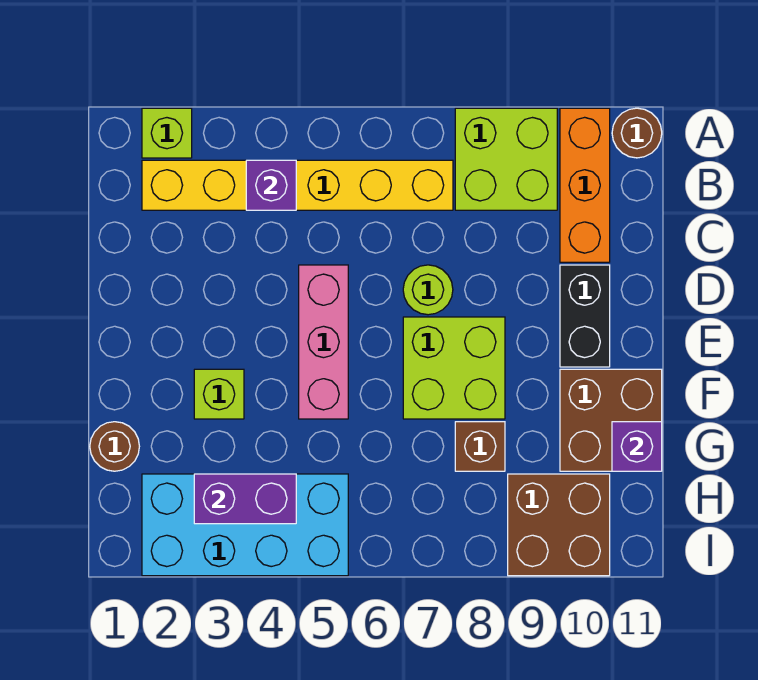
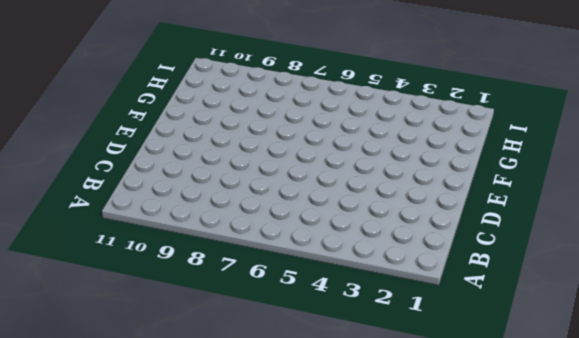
none -> lime 1x1 brick [142,108,192,158]
none -> lime 2x2 brick [455,108,557,210]
none -> orange 1x3 brick [560,108,610,262]

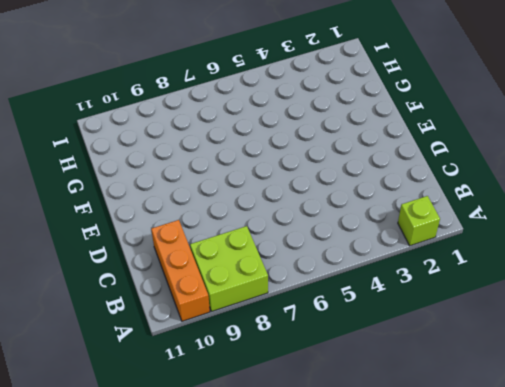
none -> brown 1x1 round brick [612,108,662,158]
none -> yellow 1x6 brick [142,160,453,210]
none -> pink 1x3 brick [299,265,348,419]

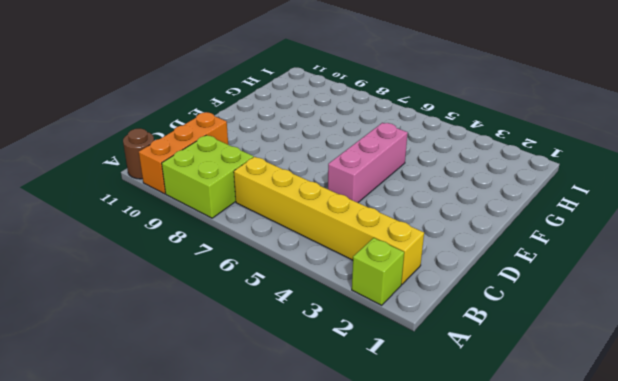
none -> lime 1x1 round brick [403,265,453,315]
none -> black 1x2 brick [560,265,610,367]
none -> lime 2x2 brick [403,317,505,419]

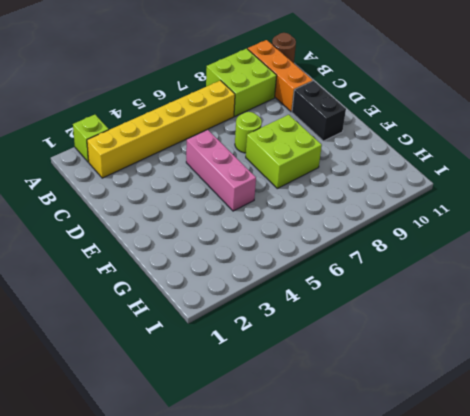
none -> lime 1x1 brick [194,369,244,419]
none -> brown 2x2 brick [560,369,662,471]
none -> brown 1x1 round brick [90,422,139,471]

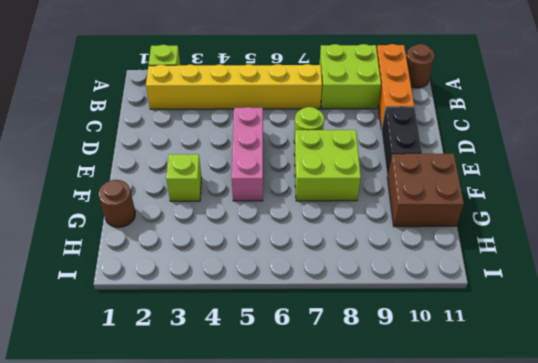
none -> brown 1x1 brick [455,422,505,471]
none -> cyan 2x4 brick [142,474,348,576]
none -> brown 2x2 brick [508,474,610,576]

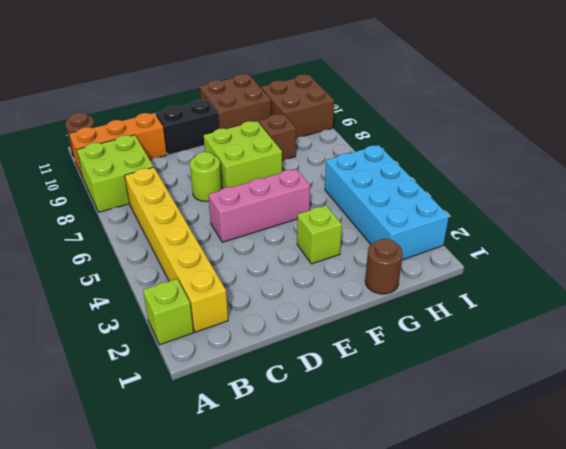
none -> purple 1x1 brick [246,160,296,210]
none -> purple 1x1 brick [612,422,662,471]
none -> purple 1x2 brick [194,474,296,524]

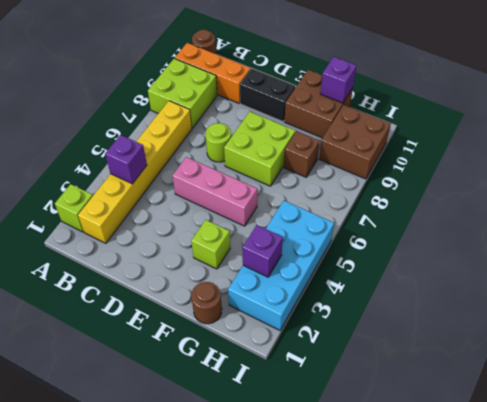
purple 1x1 brick [242,225,283,277] -> purple 1x2 brick [194,474,296,524]

